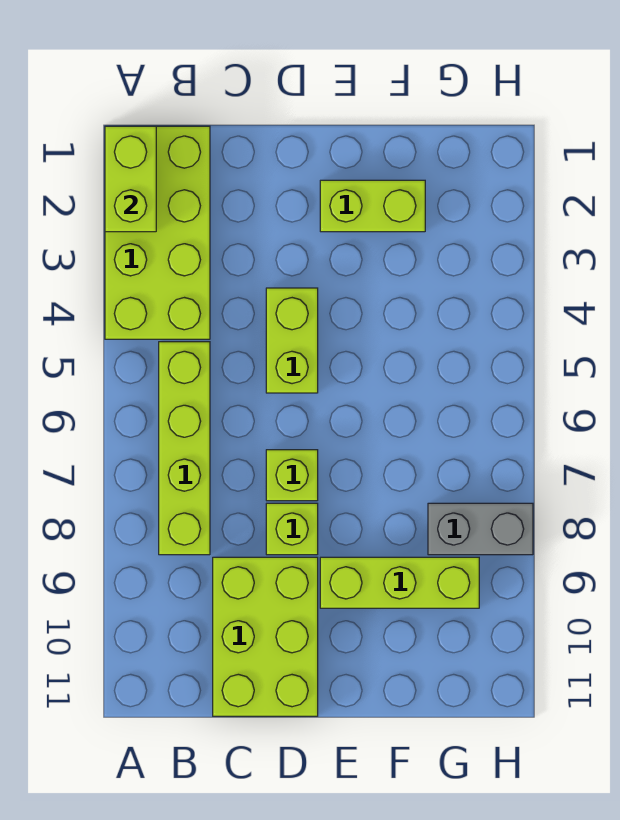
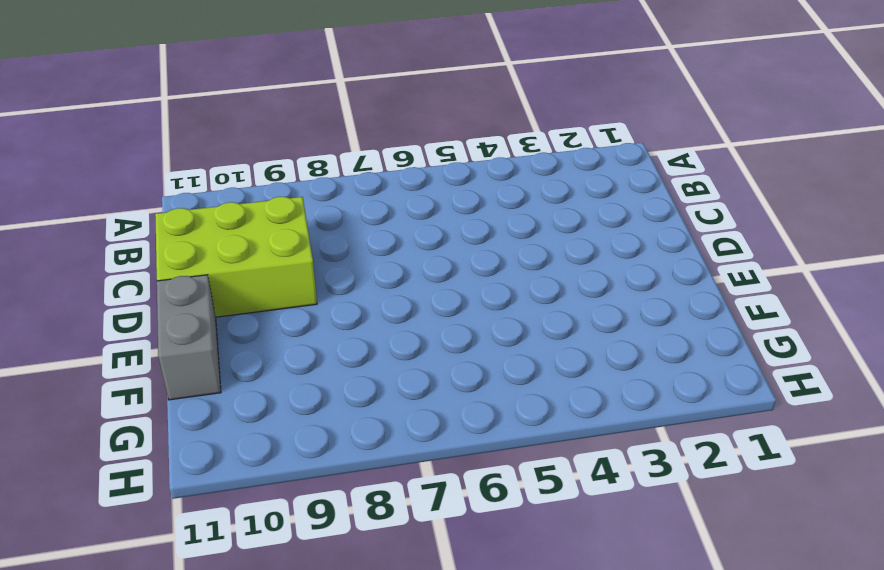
grey 1x2 brick [157,275,221,400] -> grey 1x2 brick moved to [428,503,533,555]
none -> lime 2x4 brick [105,126,210,339]
none -> lime 1x4 brick [159,342,210,555]

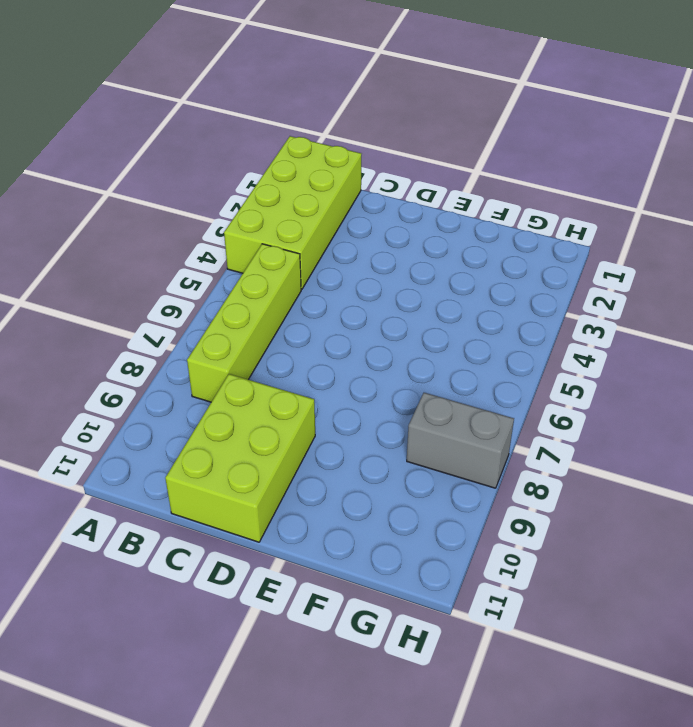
none -> lime 1x2 brick [266,288,318,393]
none -> lime 1x1 brick [266,450,318,501]

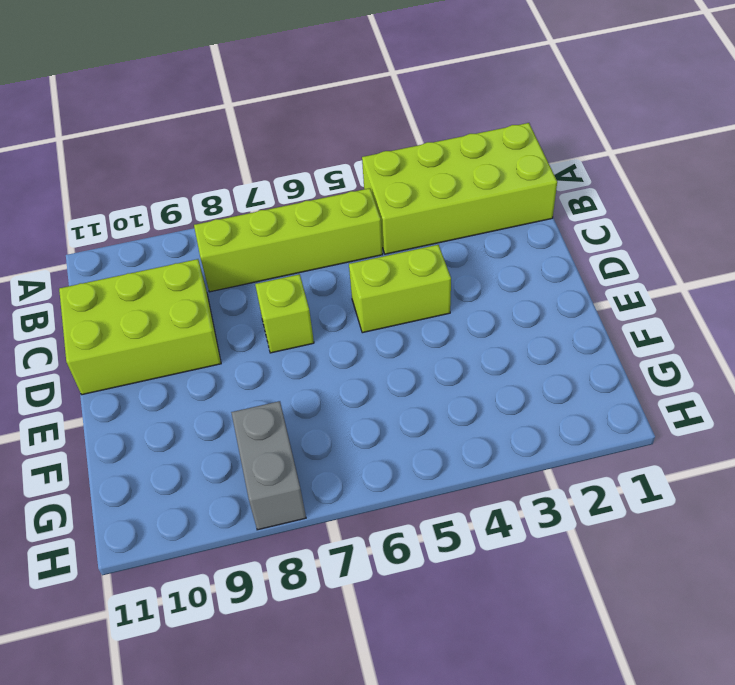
none -> lime 1x1 brick [266,503,318,555]
none -> lime 1x2 brick [320,180,425,232]

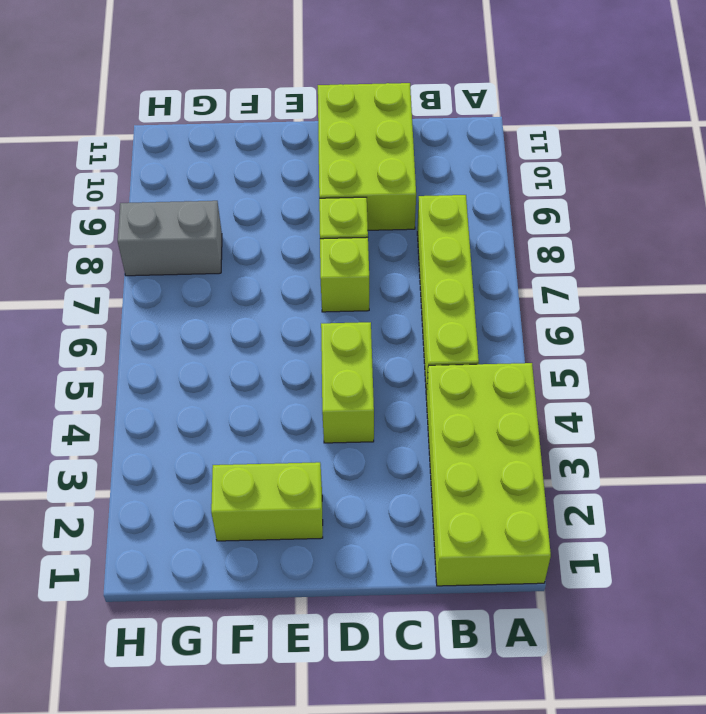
none -> lime 1x3 brick [320,557,479,608]
none -> lime 1x2 brick [105,126,156,232]

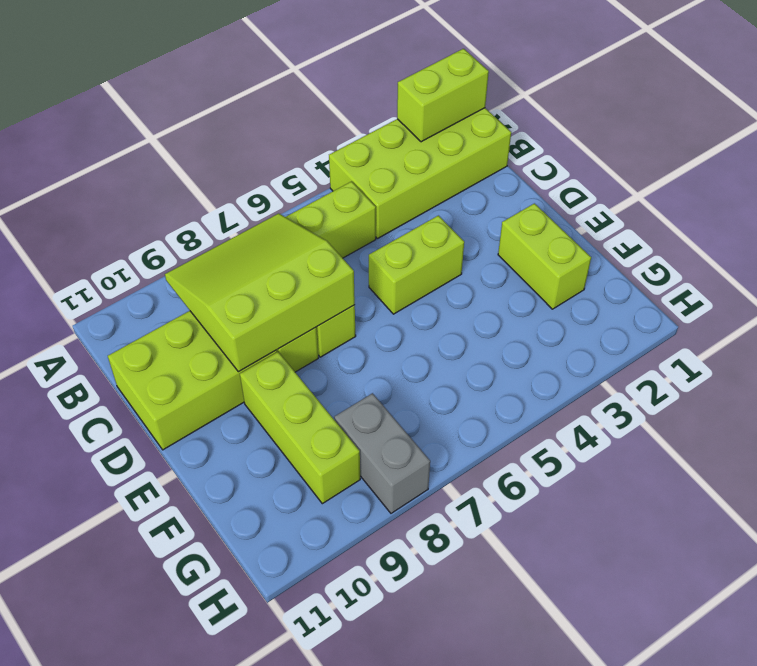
lime 3x3 slope [165,213,355,372] -> none

